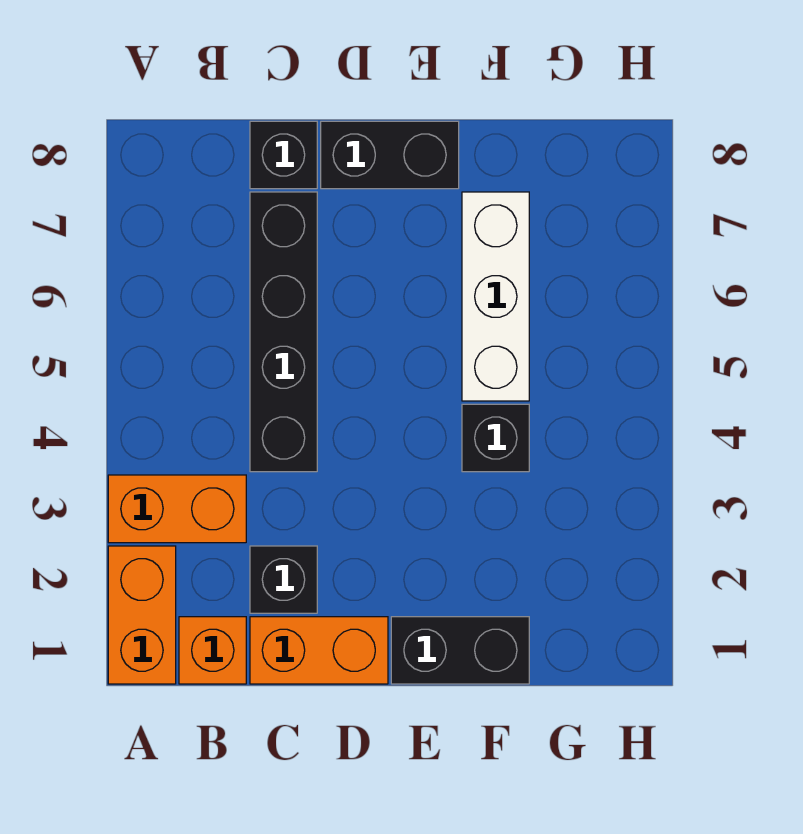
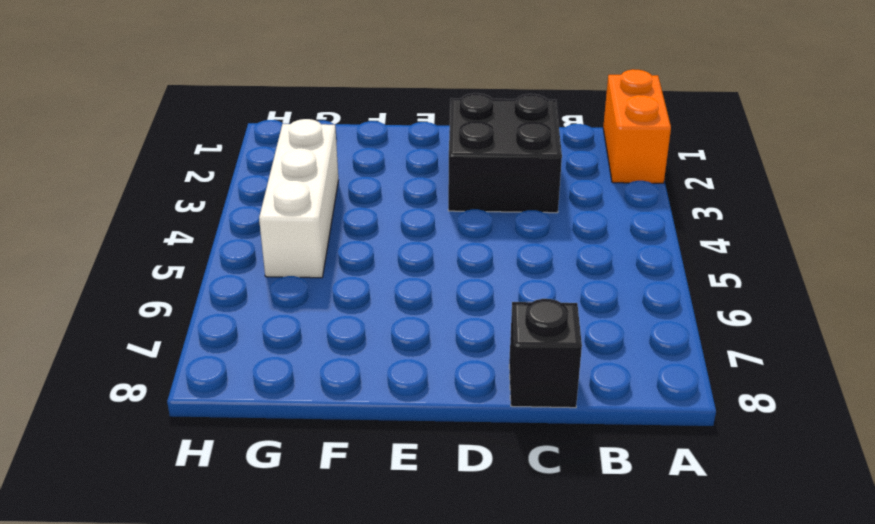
black 2x2 brick [448,93,562,213] -> black 1x1 brick [250,546,317,613]
white 1x3 brick [259,119,338,278] -> white 1x3 brick moved to [462,192,529,401]
none -> orange 1x2 brick [108,475,246,543]
none -> orange 1x1 brick [179,617,246,684]

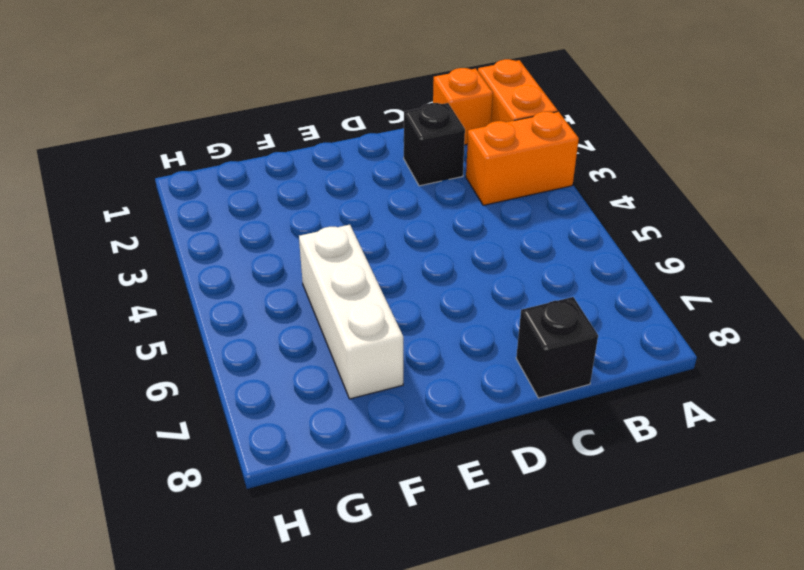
none -> orange 1x2 brick [250,617,388,684]
none -> black 1x4 brick [250,192,317,472]

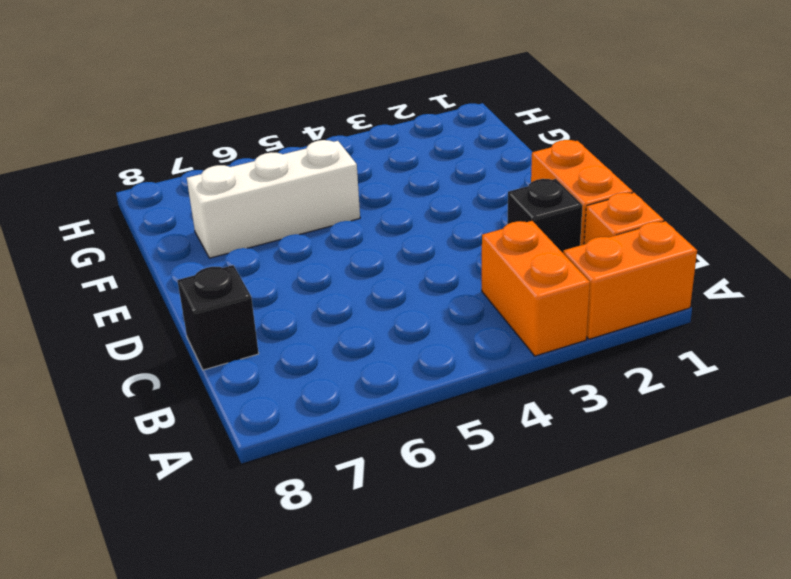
none -> black 1x4 brick [250,192,317,472]
none -> black 1x2 brick [321,121,459,189]

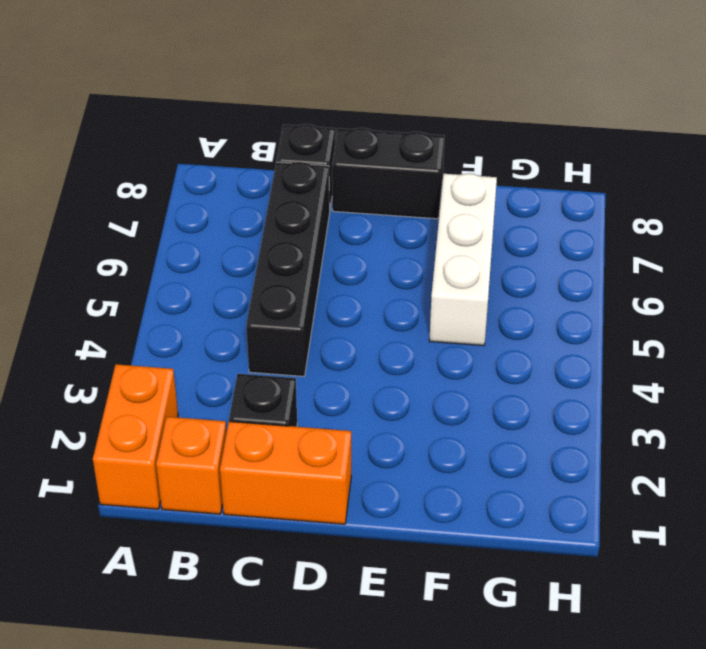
none -> orange 1x2 brick [108,475,246,543]
none -> black 1x2 brick [391,617,529,684]

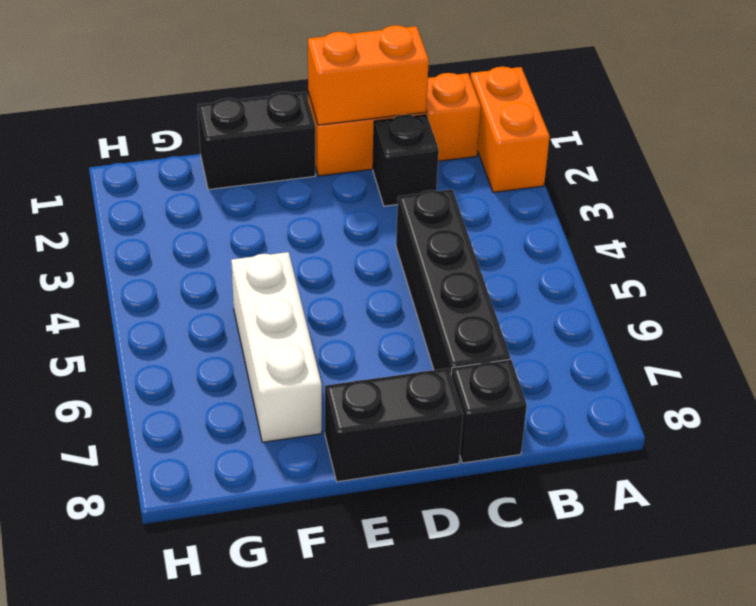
orange 1x2 brick [308,25,429,125] -> orange 1x2 brick moved to [108,475,246,543]
none -> black 1x1 brick [462,404,529,472]

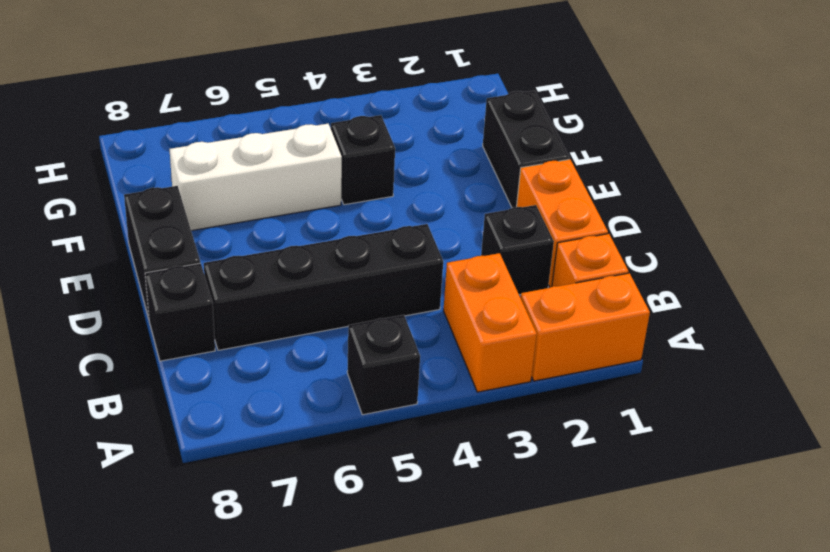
black 1x1 brick [347,315,420,415] -> none

